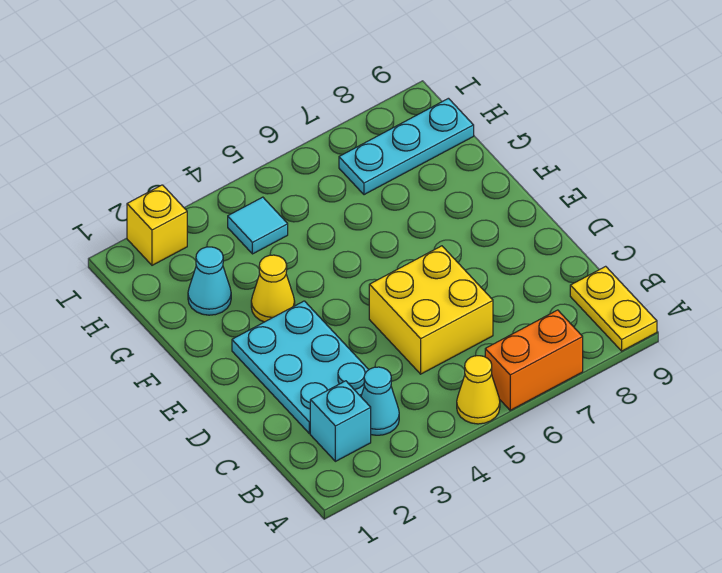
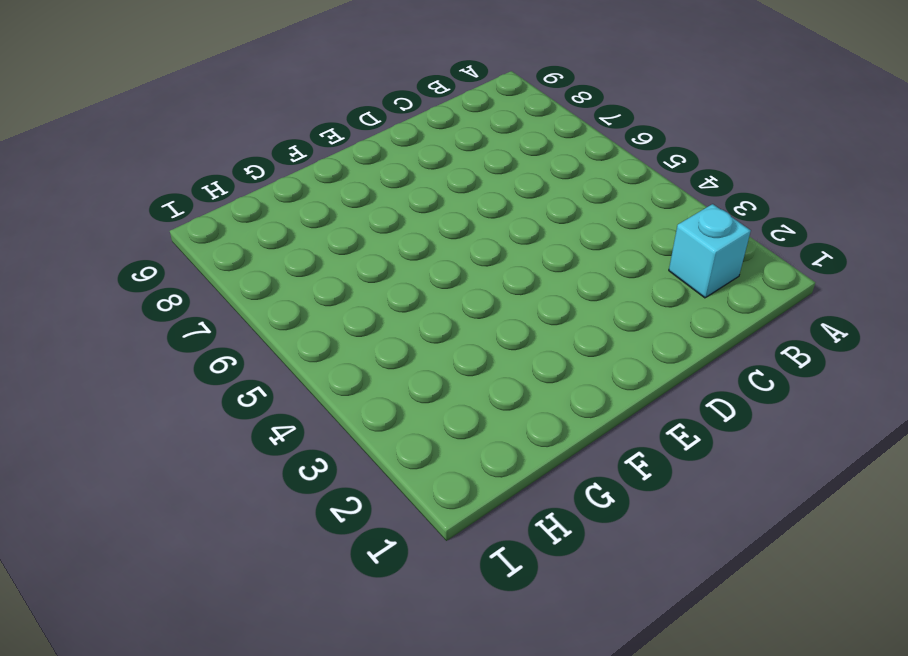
none -> yellow 1x1 cone [457,356,500,424]
none -> orange 1x2 brick [485,310,583,410]
none -> yellow 1x2 plate [570,266,657,351]

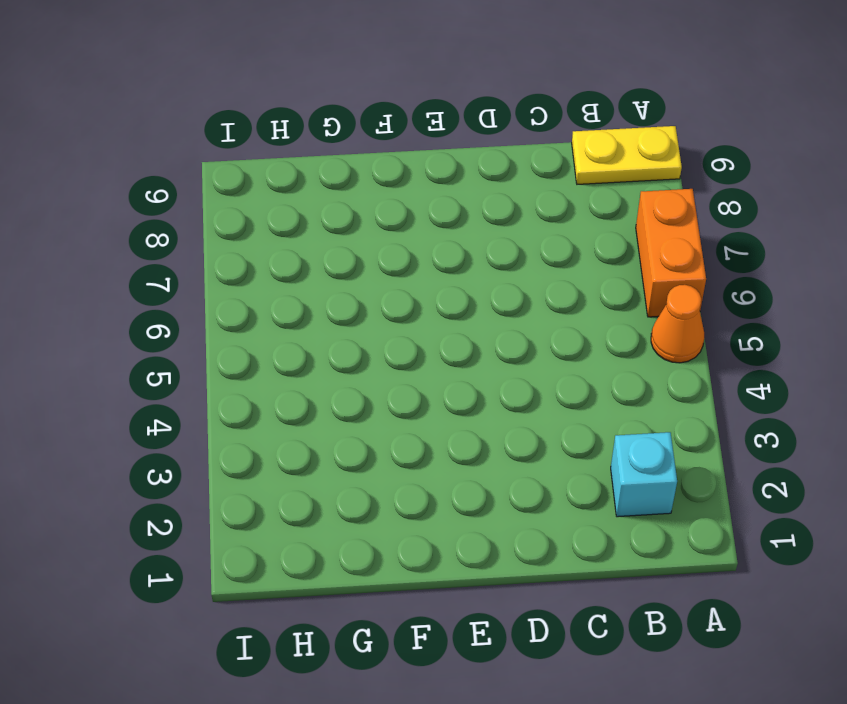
orange 1x1 cone [651,285,704,363] -> yellow 1x1 cone [457,356,500,424]
none -> cyan 1x1 cone [361,367,399,435]
none -> cyan 2x3 plate [232,301,369,433]
none -> yellow 2x2 brick [369,246,493,374]

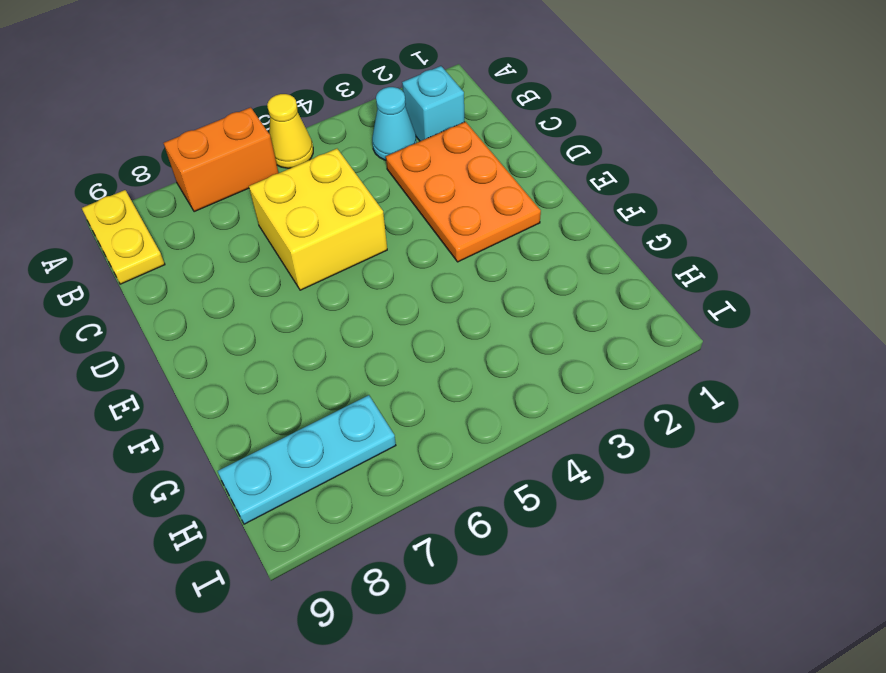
orange 2x3 plate [386,122,541,262] -> cyan 2x3 plate [232,301,369,433]
none -> yellow 1x1 cone [251,255,295,322]
none -> cyan 1x1 cone [188,247,231,315]
none -> cyan 1x1 tile [228,197,288,254]

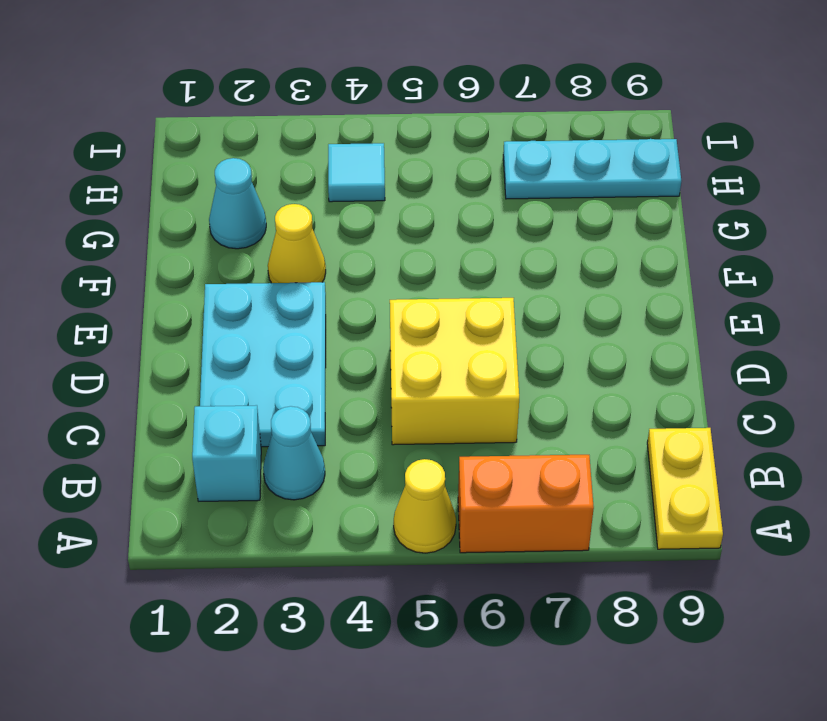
none -> yellow 1x1 brick [127,185,187,265]

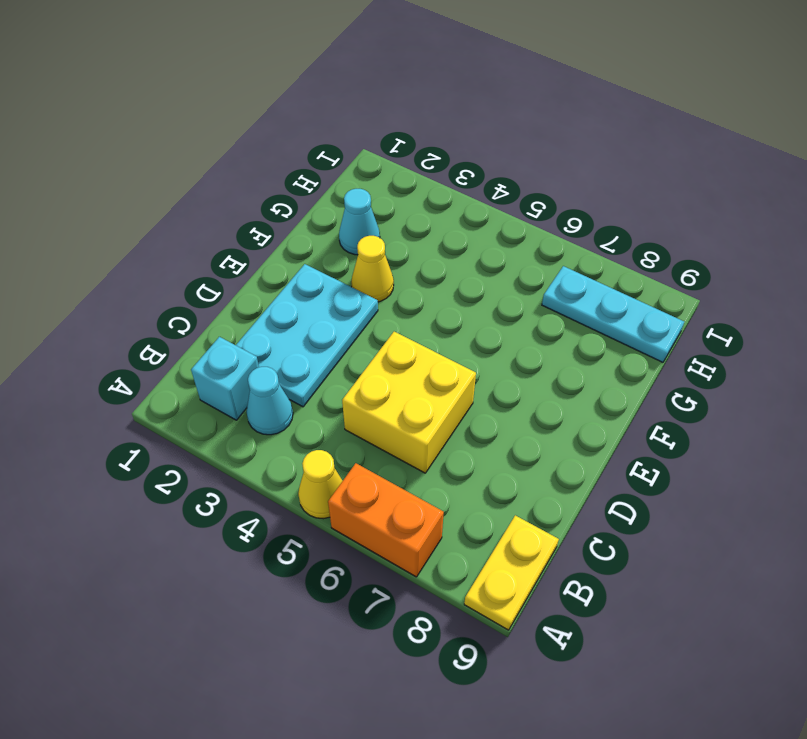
none -> cyan 1x1 tile [228,197,288,254]
none -> yellow 1x1 brick [127,185,187,265]

